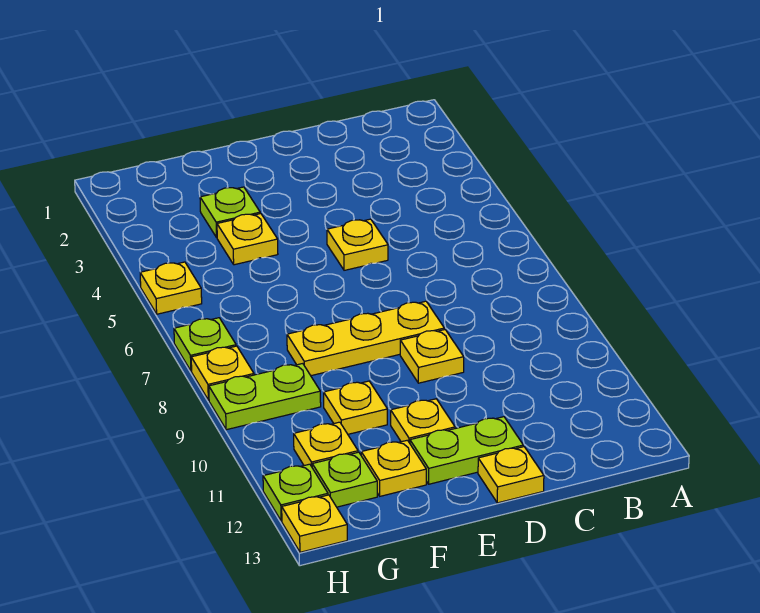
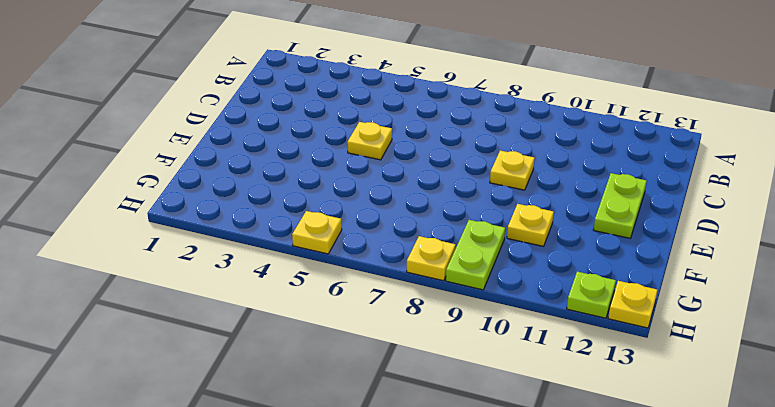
none -> yellow 1x3 plate [287,301,444,376]
none -> yellow 1x1 plate [478,447,544,503]
none -> yellow 1x1 plate [391,399,455,443]

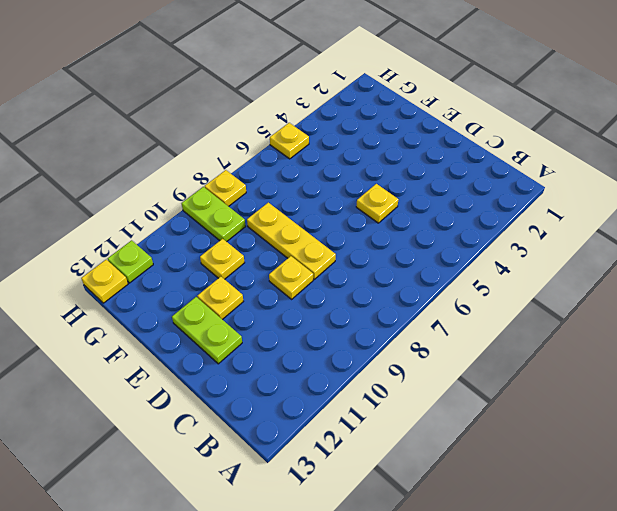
none -> yellow 1x1 plate [478,447,544,503]
none -> lime 1x1 plate [200,187,260,237]
none -> yellow 1x1 plate [217,214,278,265]

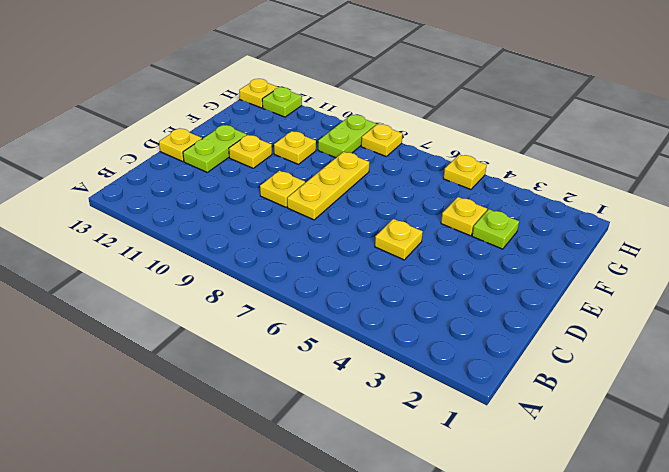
none -> yellow 1x1 plate [361,440,426,496]
none -> yellow 1x1 plate [294,422,358,467]
none -> lime 1x1 plate [312,452,377,507]

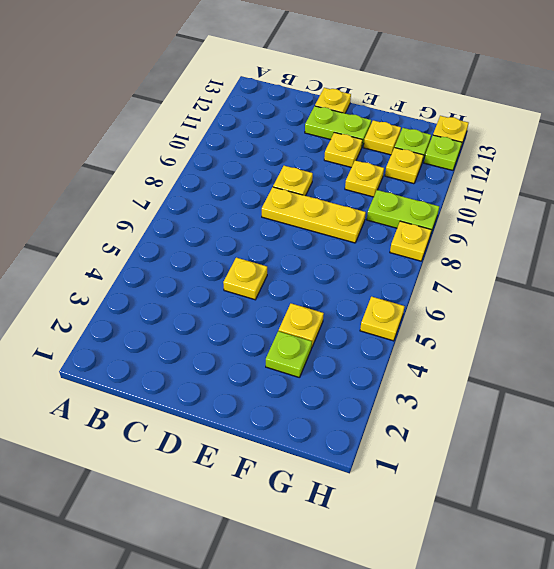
none -> lime 1x1 plate [174,318,236,371]

